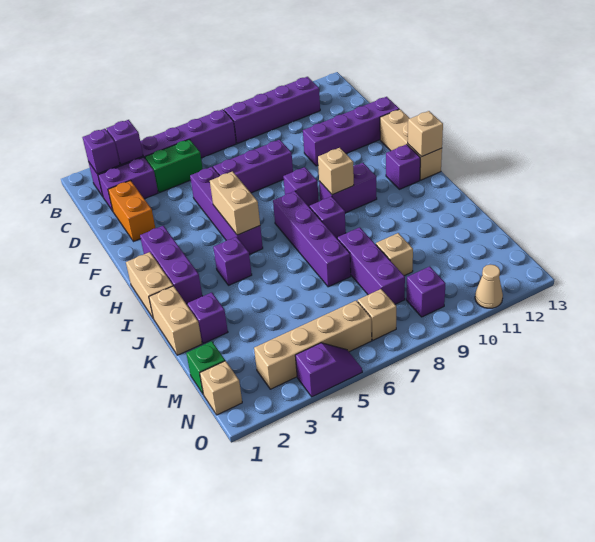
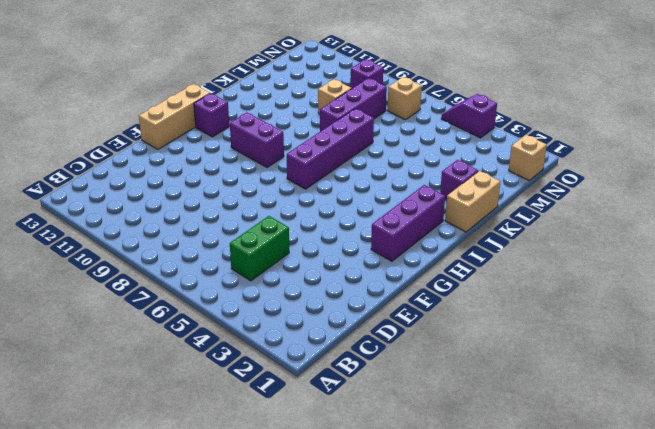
green 1x2 brick [230,216,289,281] -> green 1x2 brick turned to [145,139,203,193]
none -> purple 1x6 brick [89,109,236,196]
none -> purple 1x4 brick [224,77,320,144]
none -> purple 1x2 brick [98,157,158,211]
none -> orange 1x2 brick [108,180,155,242]

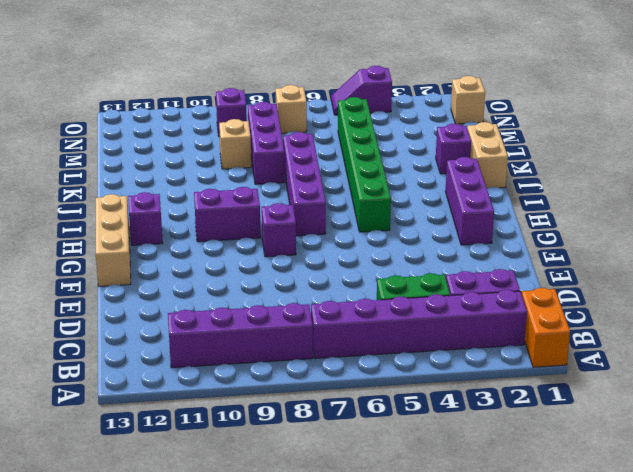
orange 1x2 brick [522,288,570,367] -> orange 1x2 brick moved to [108,180,155,242]
green 1x6 brick [338,97,391,232] -> purple 1x4 brick [190,167,263,255]
none -> purple 1x3 brick [213,140,293,193]
none -> purple 1x4 brick [303,97,399,166]
none -> tan 1x2 brick [126,252,173,318]
none -> purple 1x1 brick [213,237,252,285]

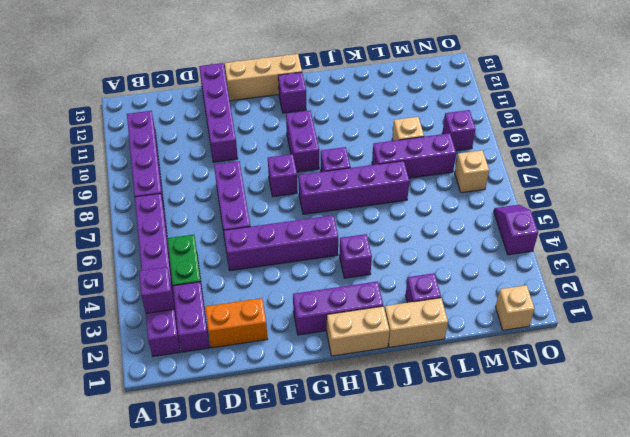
none -> green 1x1 brick [186,341,225,394]
none -> tan 1x4 brick [254,301,372,389]
none -> tan 1x1 cone [475,265,503,308]
none -> purple 1x1 brick [83,129,120,174]

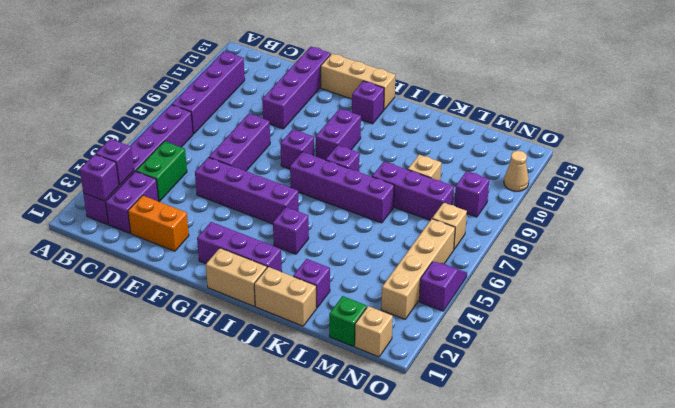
none -> tan 1x2 brick [210,171,260,235]
none -> tan 1x1 brick [318,148,354,195]
none -> tan 1x1 brick [408,111,443,157]

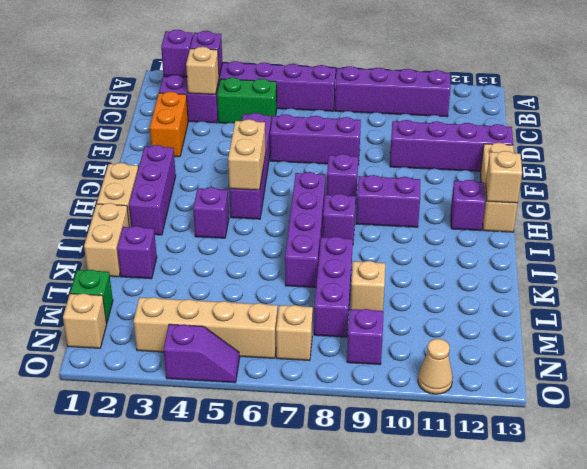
tan 1x1 brick [186,47,219,94] -> tan 1x1 brick moved to [318,148,354,195]

